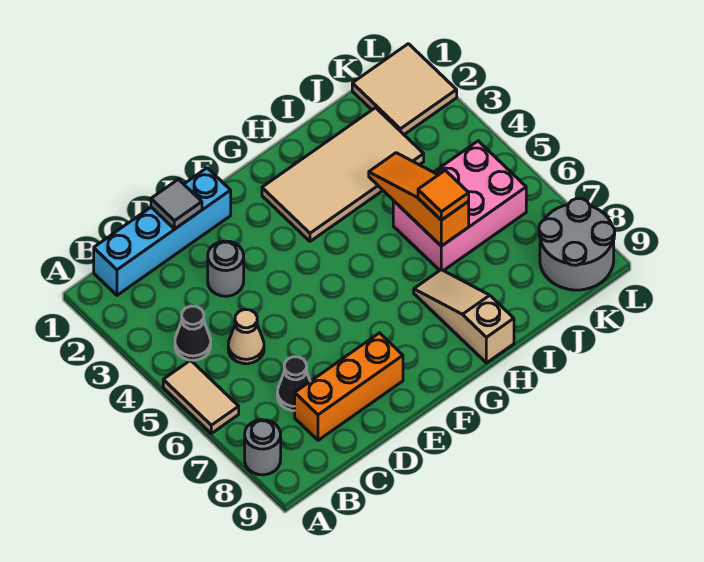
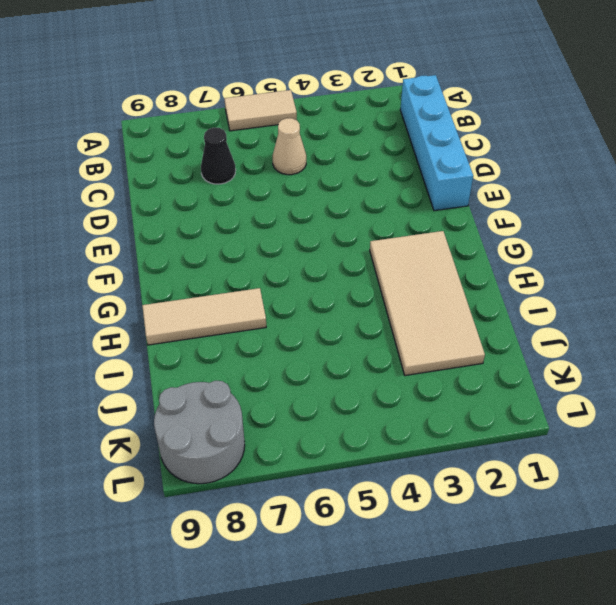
tan 1x3 tile [142,288,266,345] -> tan 1x3 slope [414,270,514,363]
none -> grey 1x1 round brick [245,420,281,475]
none -> black 1x1 cone [175,306,211,360]
none -> orange 1x3 brick [295,333,403,440]

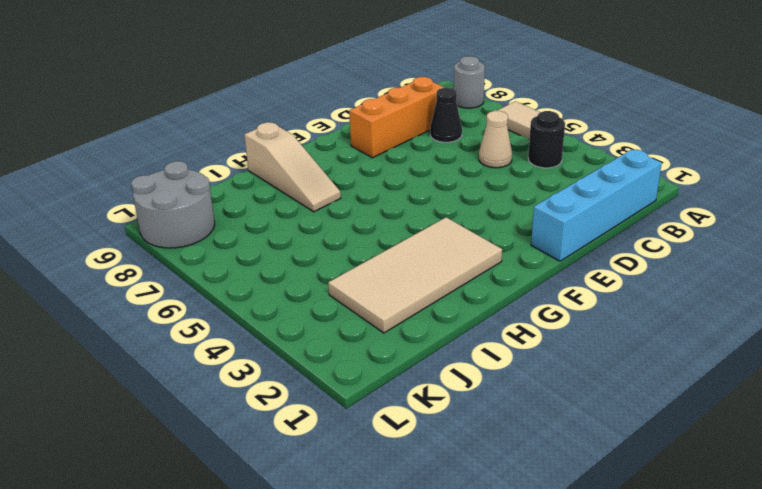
black 1x1 round brick [528,111,565,168] -> black 1x1 cone [175,306,211,360]
none -> grey 1x1 round brick [208,241,244,296]
none -> pink 2x3 brick [393,141,526,271]
none -> tan 2x2 tile [352,44,457,134]

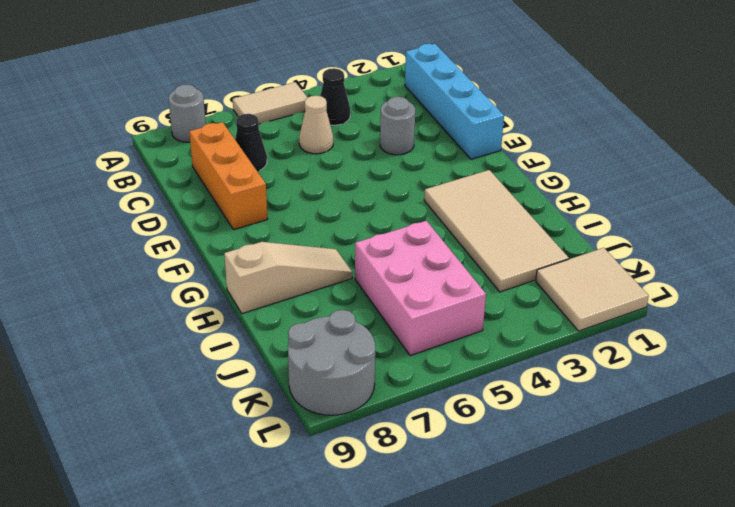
none -> grey 1x1 tile [151,179,202,229]
none -> orange 1x3 slope [369,153,469,246]
none -> orange 1x1 tile [418,170,469,220]

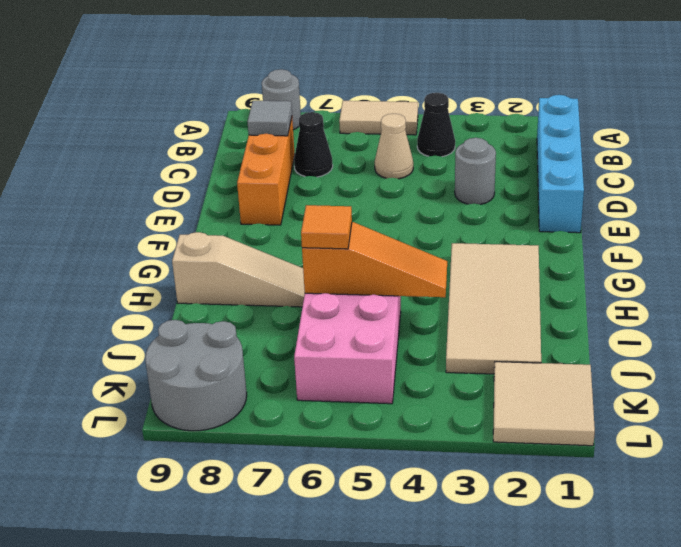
grey 1x1 tile [248,101,292,136] -> grey 1x1 tile moved to [151,179,202,229]

